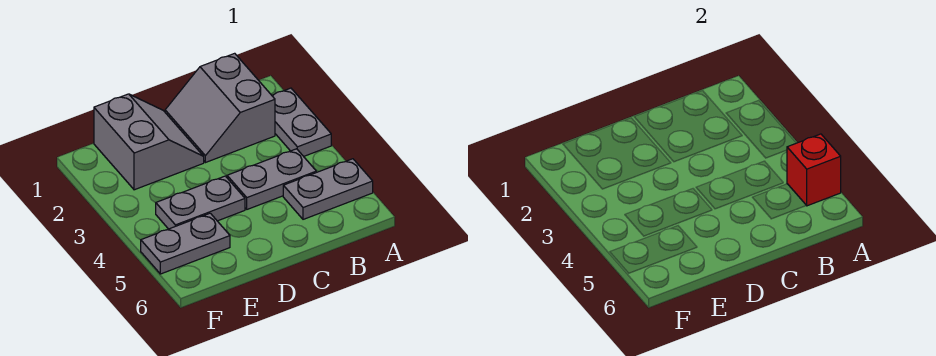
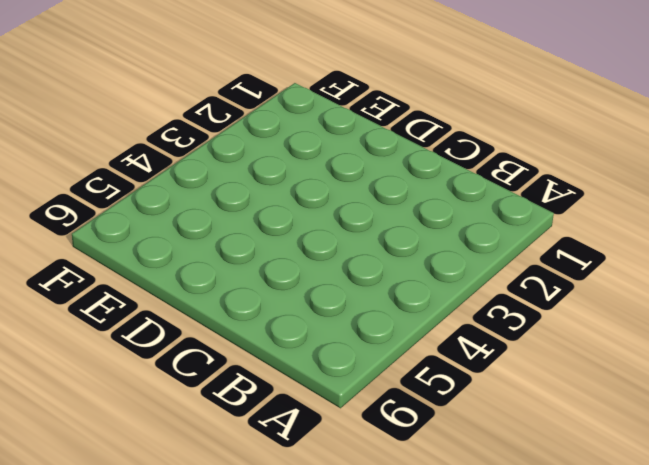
none -> grey 1x2 plate [272,88,331,156]
none -> grey 1x2 plate [283,159,373,219]

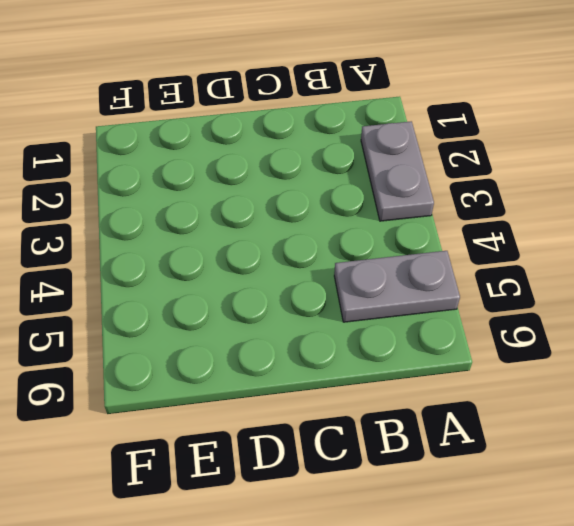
none -> grey 2x2 slope [165,53,275,163]
none -> grey 1x2 plate [227,149,316,209]

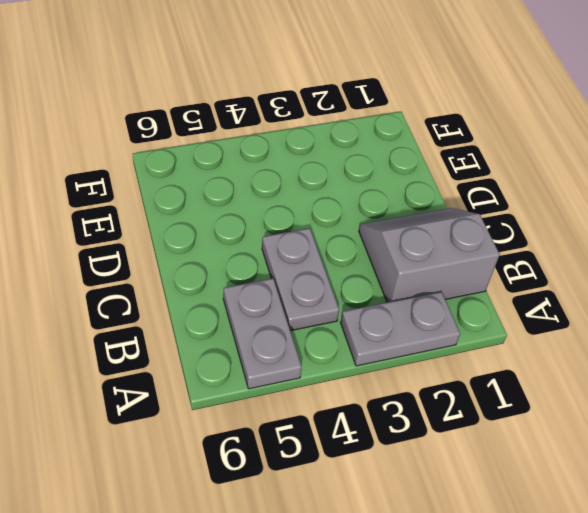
none -> grey 2x2 slope [94,94,204,190]
none -> grey 1x2 plate [156,176,245,229]

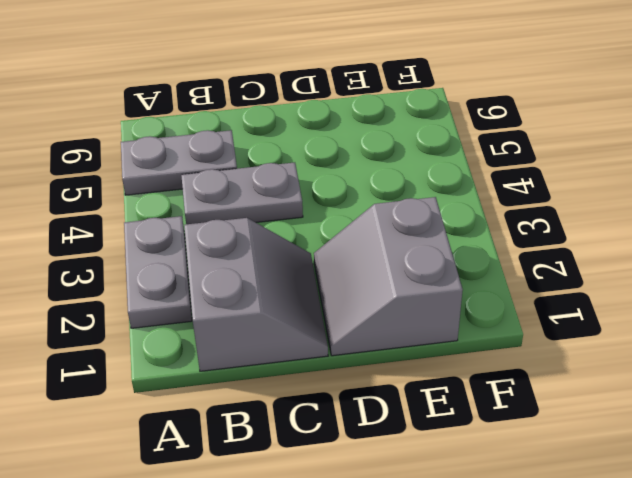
none -> grey 1x2 plate [156,176,245,229]
none -> grey 1x2 plate [141,213,230,274]

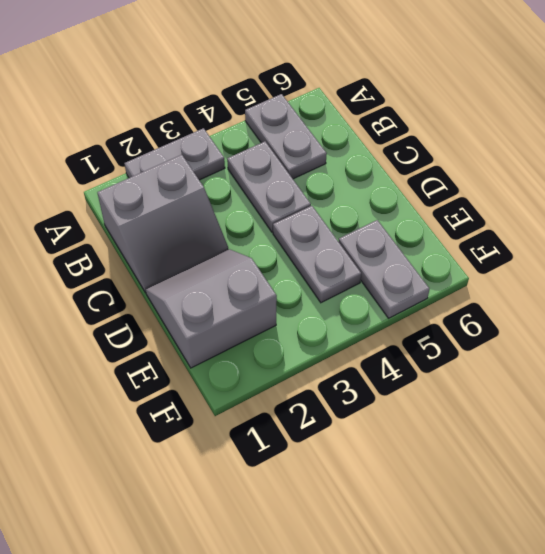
none -> red 1x1 brick [787,134,841,206]

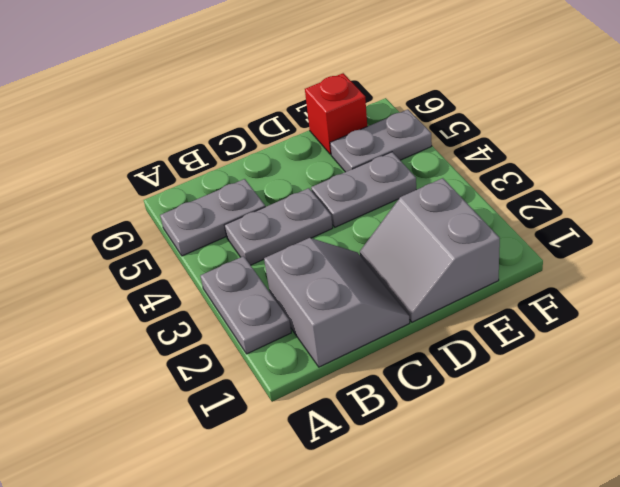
red 1x1 brick [305,73,367,154] -> red 1x1 brick moved to [787,134,841,206]

